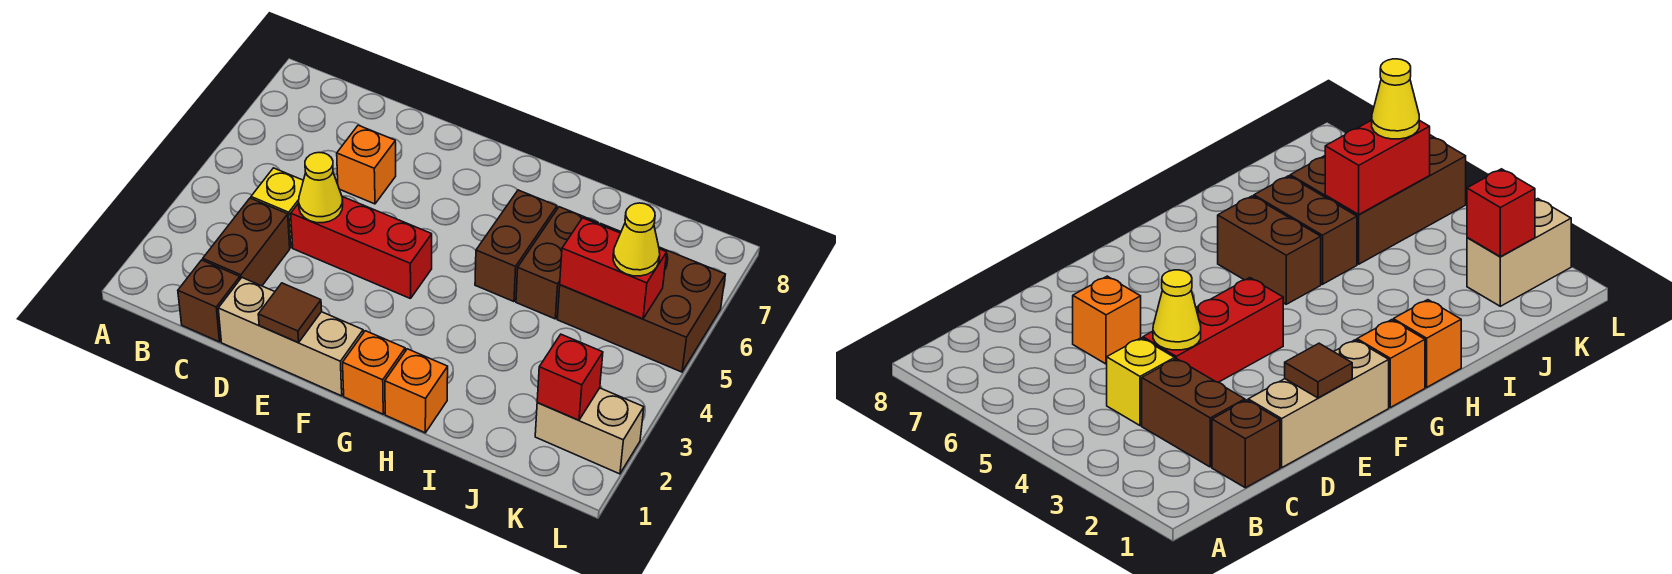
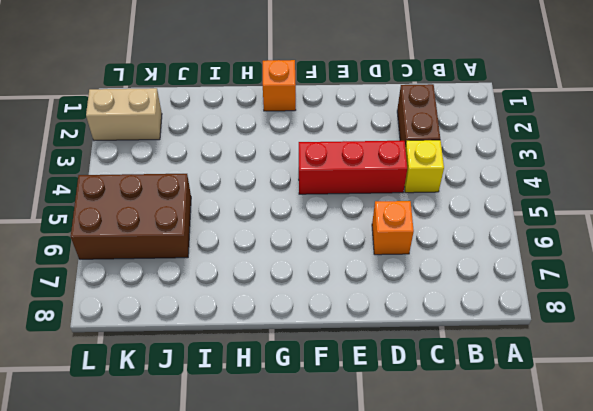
none -> brown 1x1 brick [178,260,240,342]
none -> tan 1x3 brick [218,278,363,396]
none -> orange 1x1 brick [385,349,448,433]

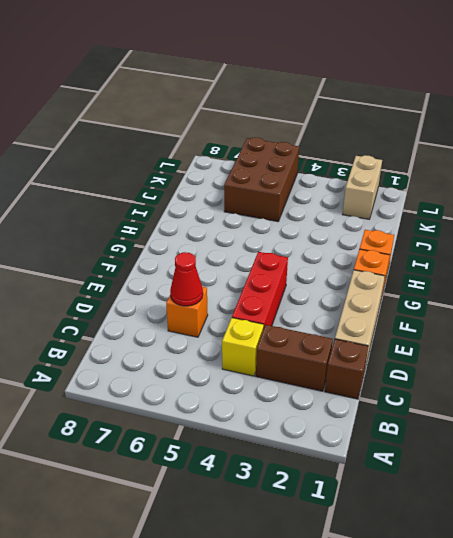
red 1x1 cone [170,252,203,306] -> none
none -> brown 1x2 brick [475,190,557,302]
none -> brown 1x2 brick [516,207,598,319]
none -> yellow 1x1 cone [299,153,343,223]

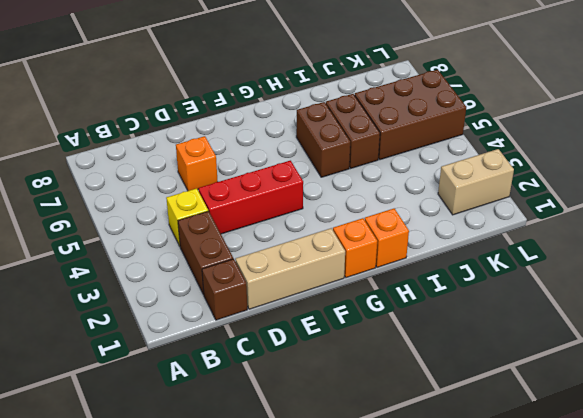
none -> yellow 1x1 cone [299,153,343,223]
none -> brown 1x1 tile [258,283,322,343]
none -> red 1x2 brick [560,218,667,319]

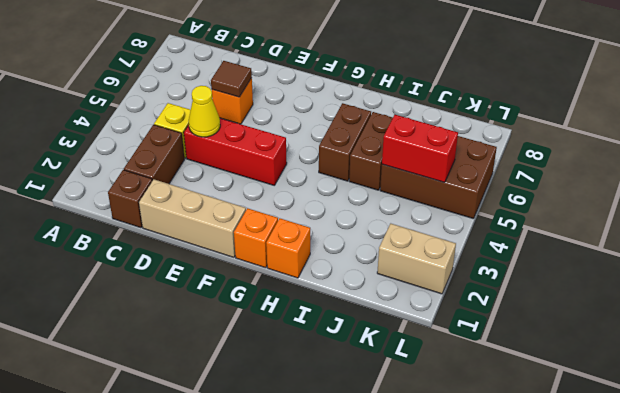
brown 1x1 tile [211,61,252,97] -> brown 1x1 tile moved to [258,283,322,343]
none -> red 1x1 brick [537,334,603,420]
none -> yellow 1x1 cone [613,203,660,276]

